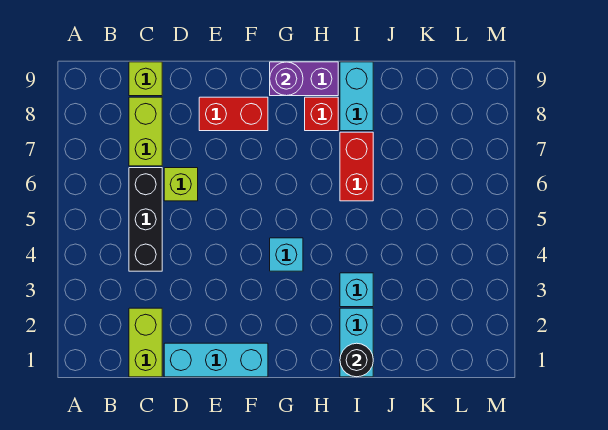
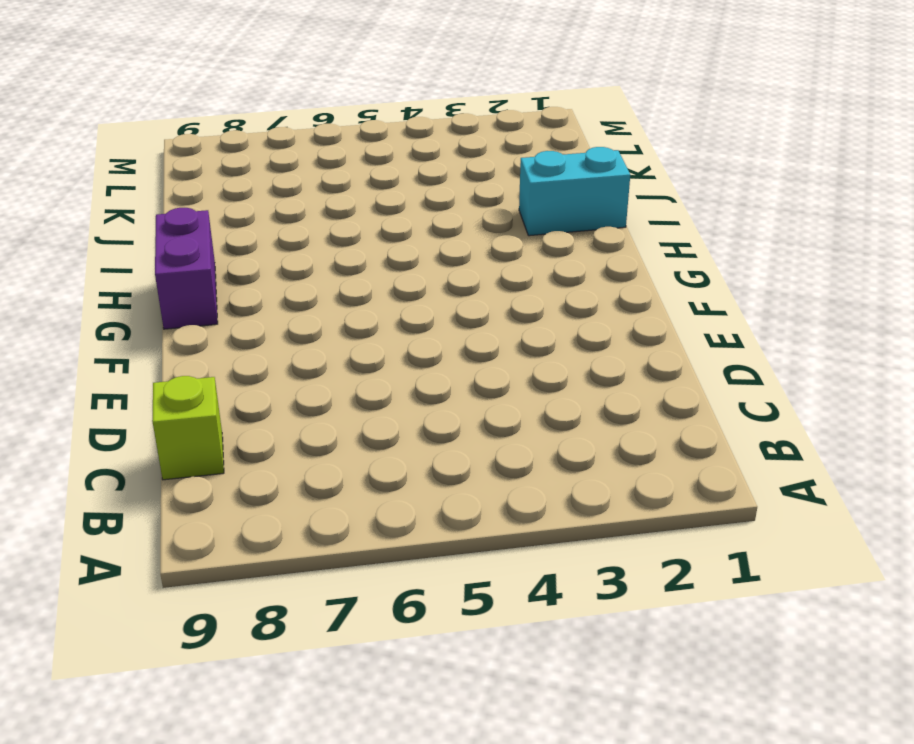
none -> lime 1x2 brick [129,308,162,377]
none -> black 1x3 brick [129,168,162,271]
none -> lime 1x2 brick [129,97,162,166]

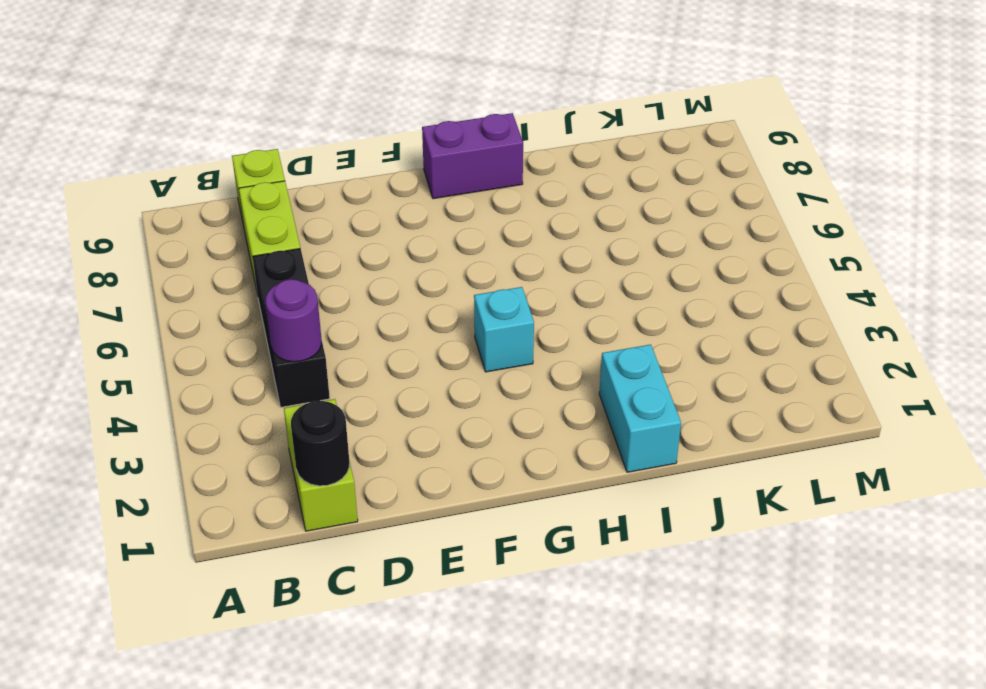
black 1x1 round brick [291,401,350,486] -> black 1x1 round brick moved to [340,343,373,377]
purple 1x1 round brick [266,279,322,362] -> purple 1x1 round brick moved to [270,62,303,96]
none -> cyan 1x3 brick [164,343,268,377]
none -> lime 1x1 brick [164,168,198,201]
none -> red 1x2 brick [199,97,268,131]

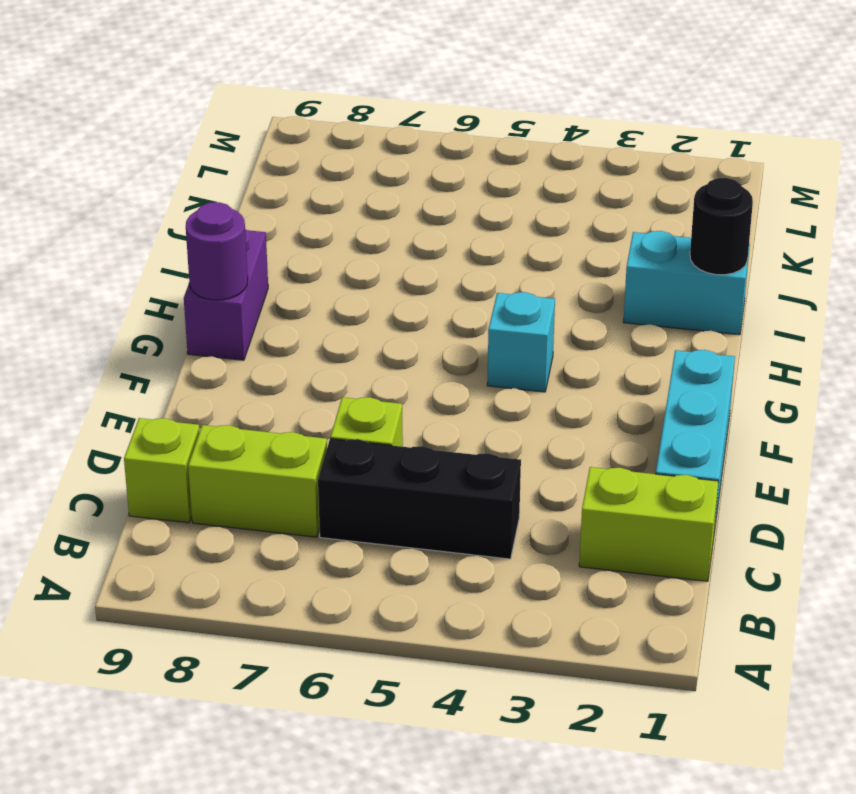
none -> red 1x2 brick [199,97,268,131]
none -> red 1x1 brick [305,97,338,131]
none -> cyan 1x1 brick [340,273,373,307]

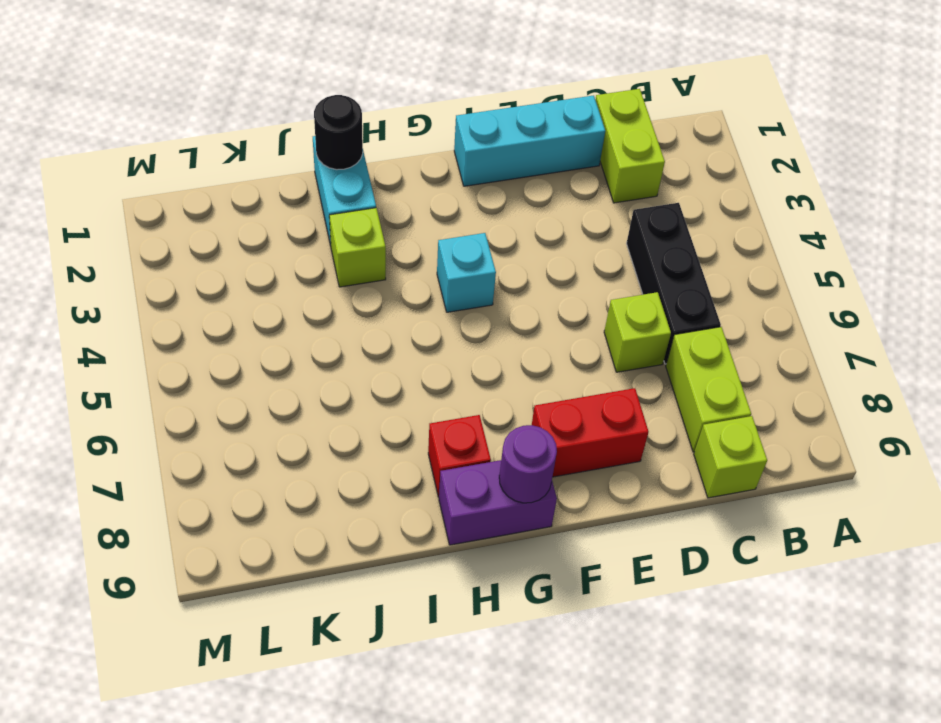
lime 1x1 brick [329,208,386,287] -> cyan 1x1 brick [340,273,373,307]
none -> red 1x2 brick [340,132,373,201]
none -> cyan 1x2 brick [340,62,373,131]

